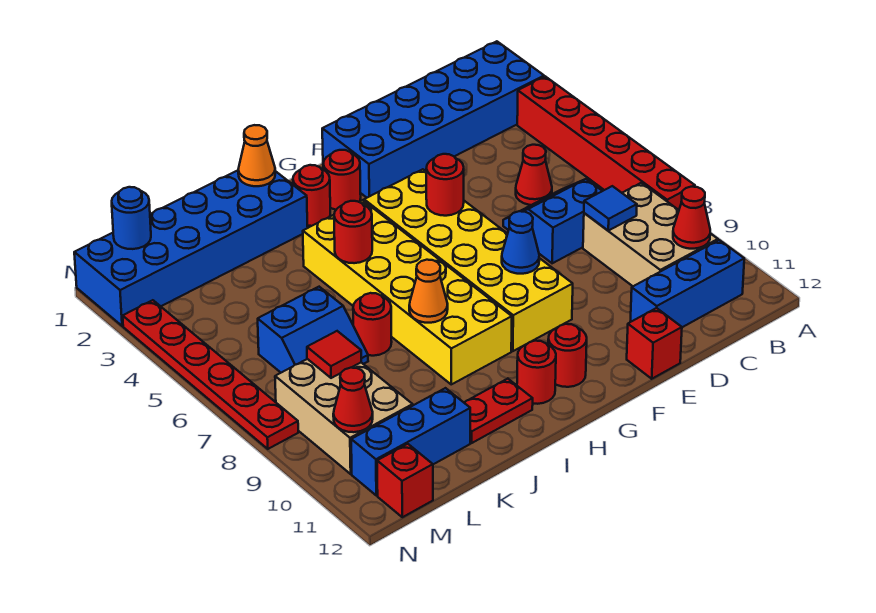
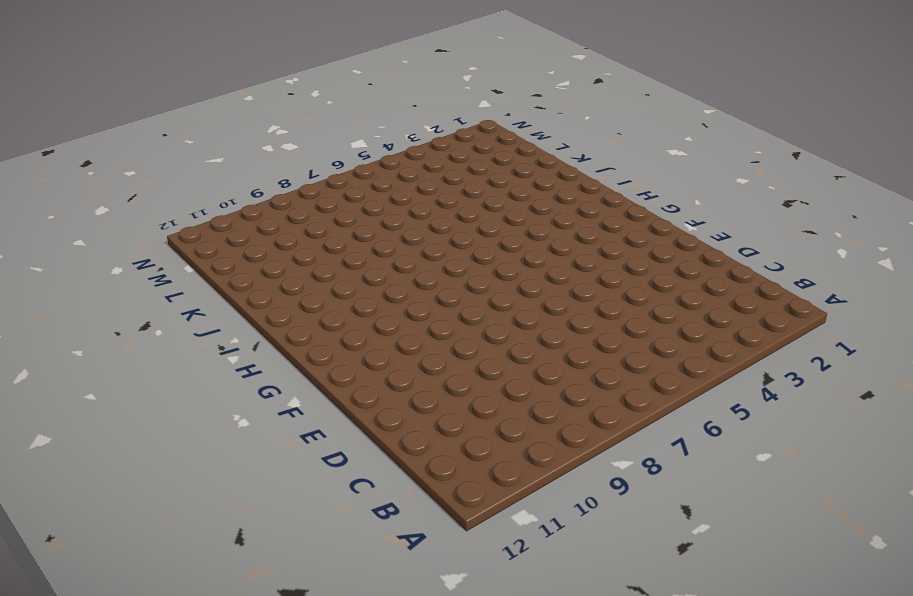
none -> blue 2x6 brick [322,41,544,198]
none -> red 1x6 brick [517,76,695,210]
none -> tan 2x3 brick [583,183,718,286]
none -> blue 1x3 brick [630,240,744,327]

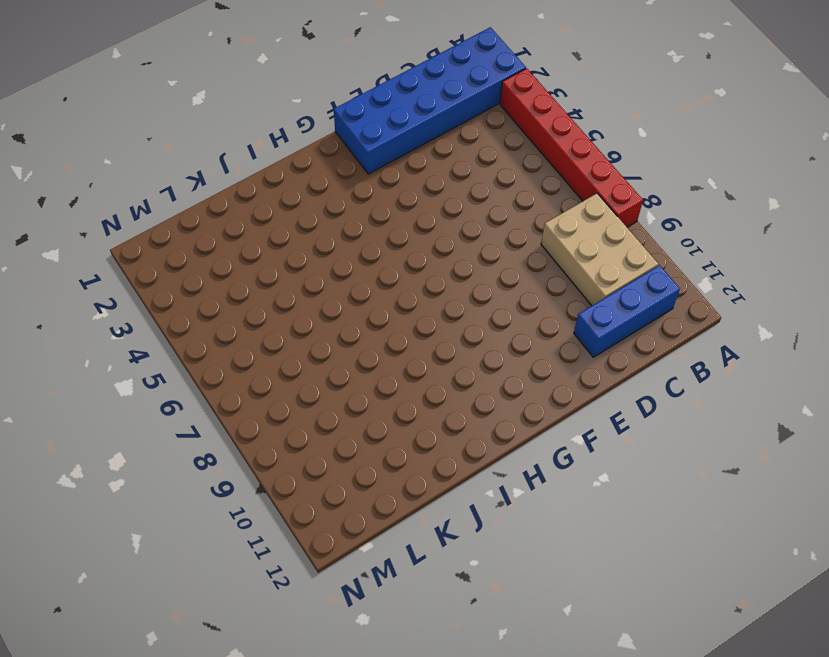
none -> red 1x1 cone [516,145,552,205]
none -> blue 2x2 slope [503,179,602,263]
none -> red 1x1 brick [627,308,682,379]
none -> yellow 2x6 brick [364,169,573,351]

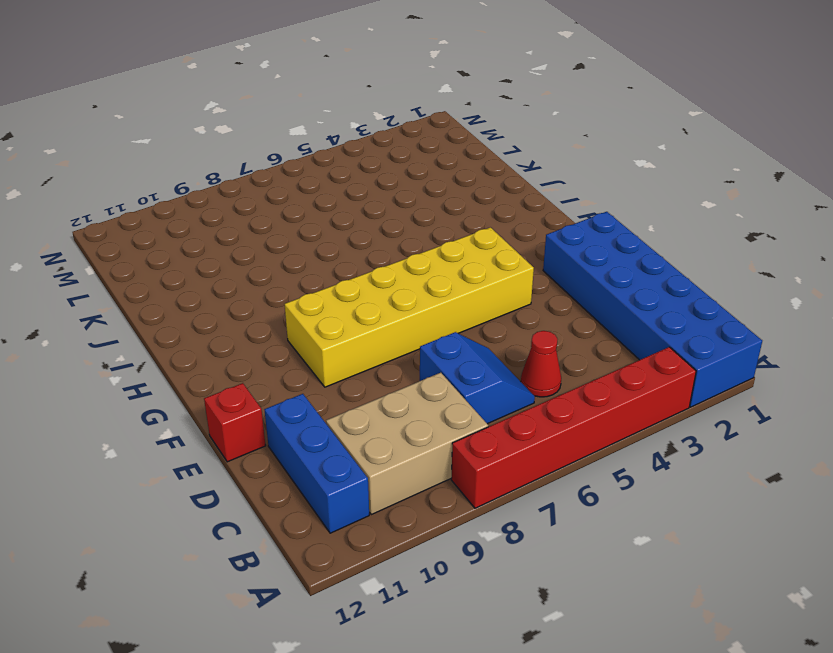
none -> red 1x1 round brick [323,150,361,210]
none -> red 1x1 round brick [548,324,587,387]
none -> red 1x1 round brick [293,165,330,226]
none -> yellow 2x6 brick [303,200,512,384]

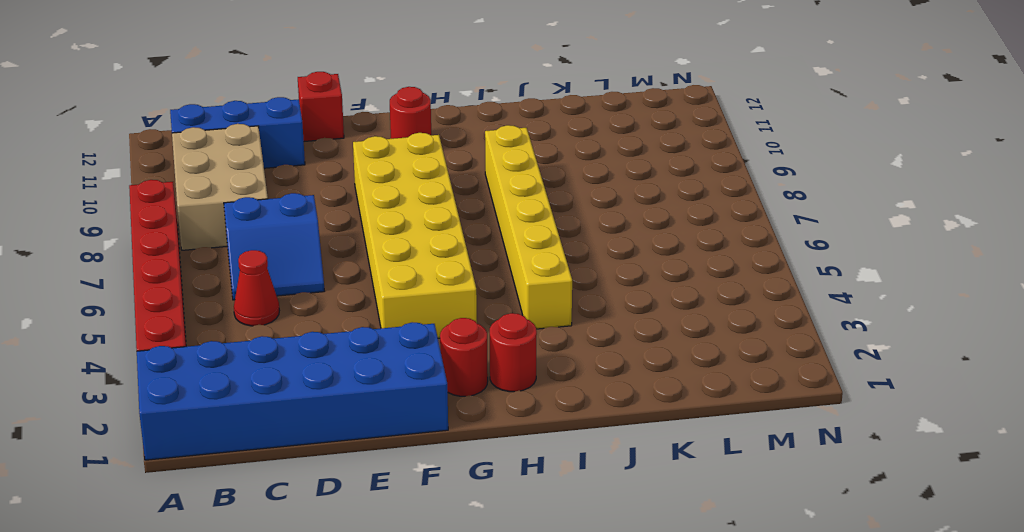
yellow 1x6 brick [485,125,572,329] -> yellow 2x6 brick [303,200,512,384]
none -> red 1x1 round brick [517,341,556,404]
none -> blue 2x6 brick [74,171,308,326]
none -> red 1x2 plate [464,379,533,443]
none -> red 1x1 round brick [353,293,392,356]

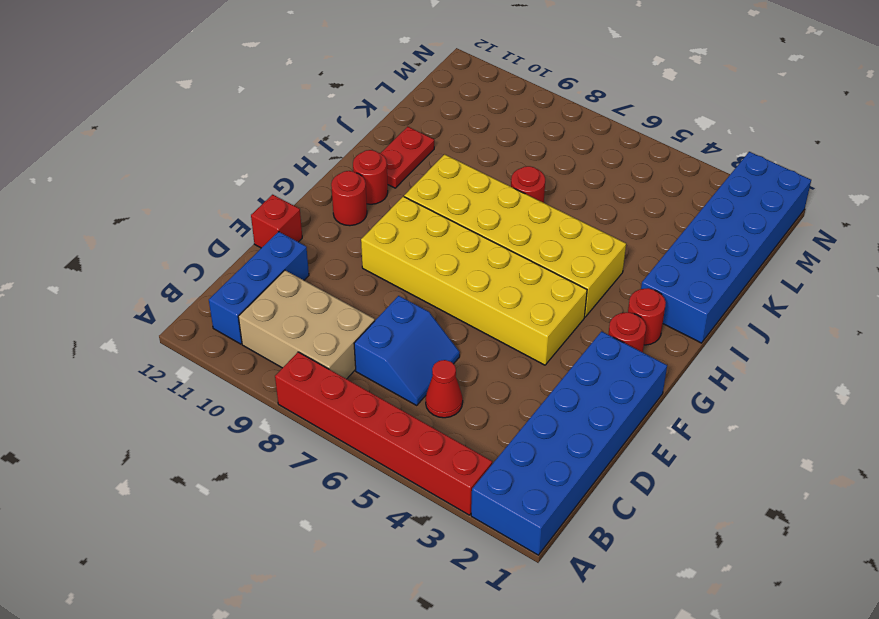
none -> blue 2x2 slope [258,287,368,373]
none -> blue 1x3 brick [351,388,470,496]
none -> tan 2x3 brick [275,359,413,474]
none -> red 1x1 brick [377,444,433,517]

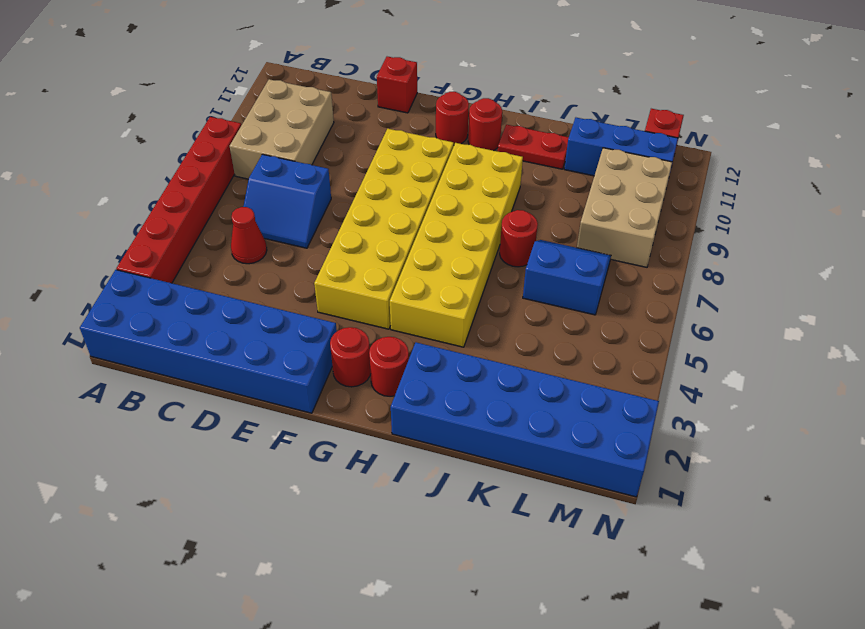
none -> blue 1x3 brick [630,240,744,327]
none -> red 1x6 plate [123,300,298,449]
none -> red 1x1 cone [673,187,710,249]
none -> blue 1x1 tile [584,186,637,231]

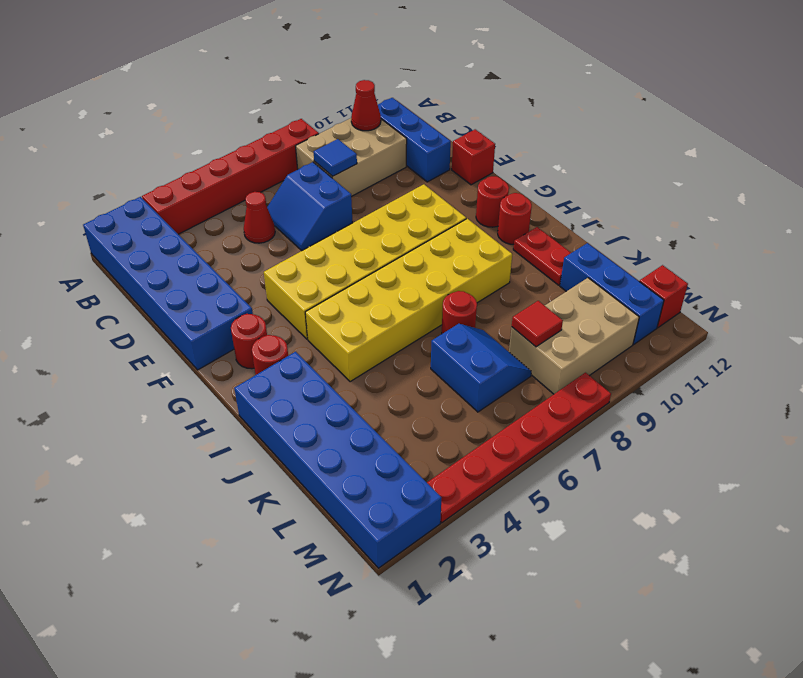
none -> red 1x1 round brick [426,154,464,216]
none -> blue 1x1 cone [502,211,539,274]
none -> orange 1x1 cone [238,125,275,186]
none -> red 1x1 round brick [334,201,372,263]

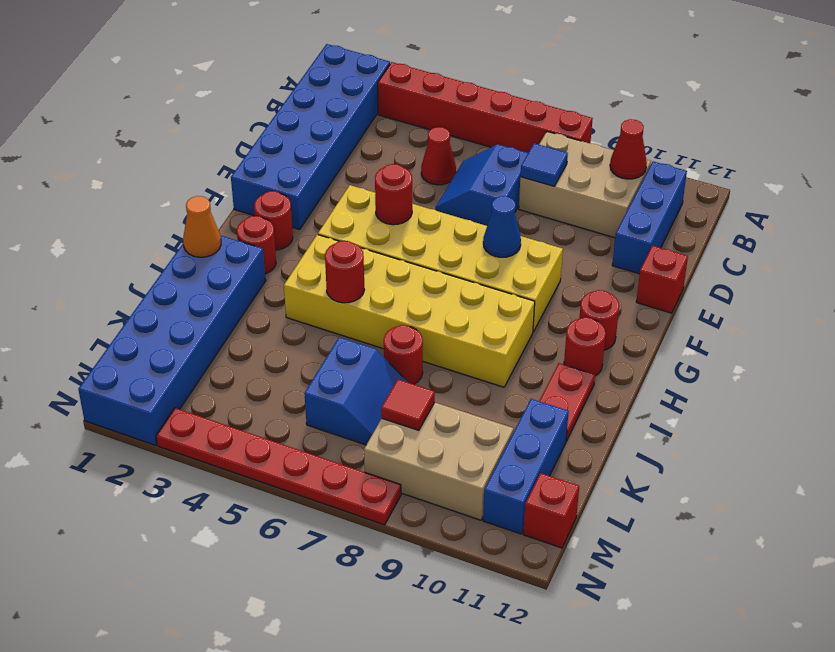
none -> orange 1x1 cone [409,260,448,323]
none -> blue 1x1 round brick [112,187,151,249]
none -> red 1x1 cone [333,368,373,432]

